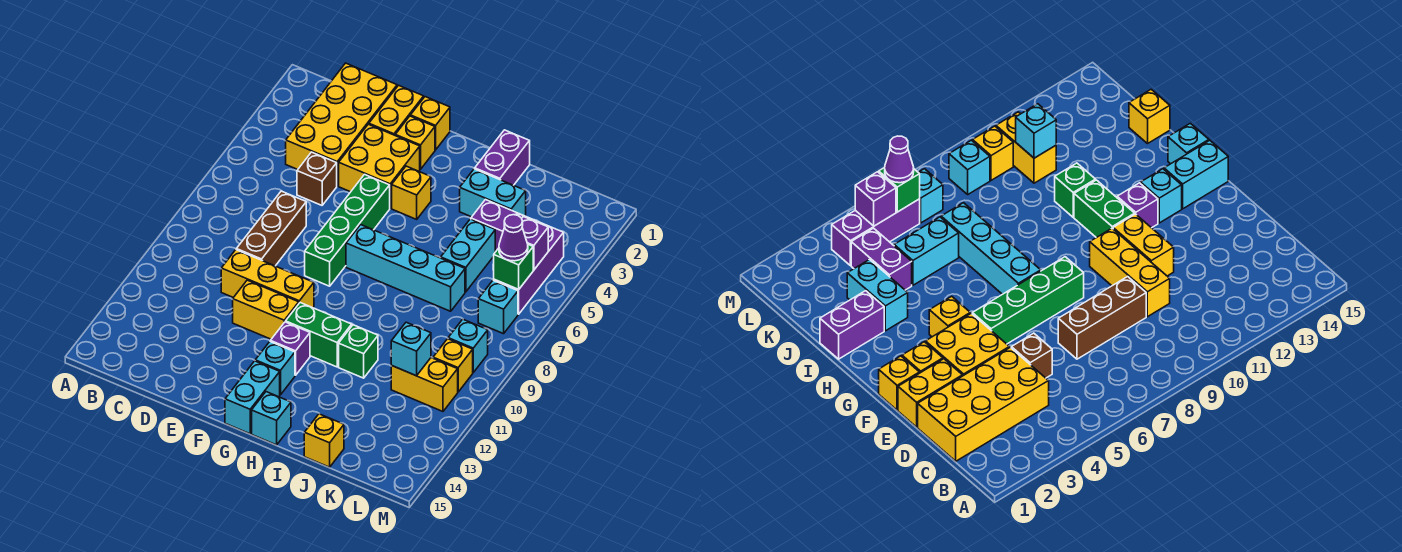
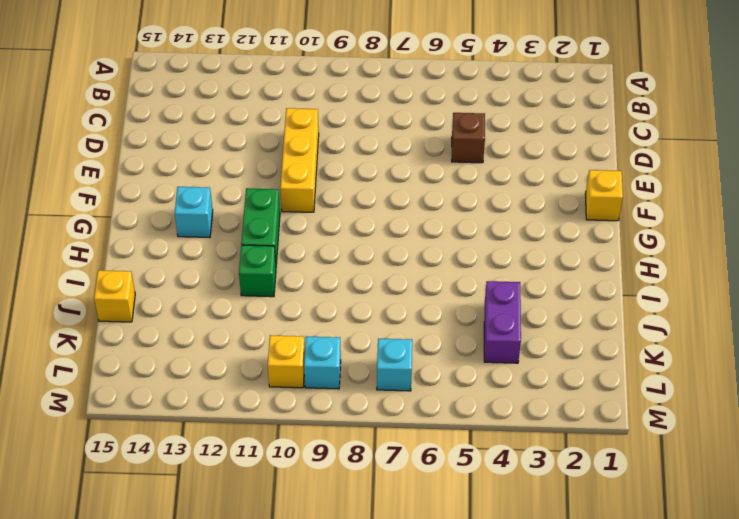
none -> yellow 2x4 brick [286,63,397,186]
none -> brown 1x3 brick [236,191,306,266]
none -> yellow 1x2 brick [369,85,424,135]
none -> yellow 2x2 brick [339,124,420,208]

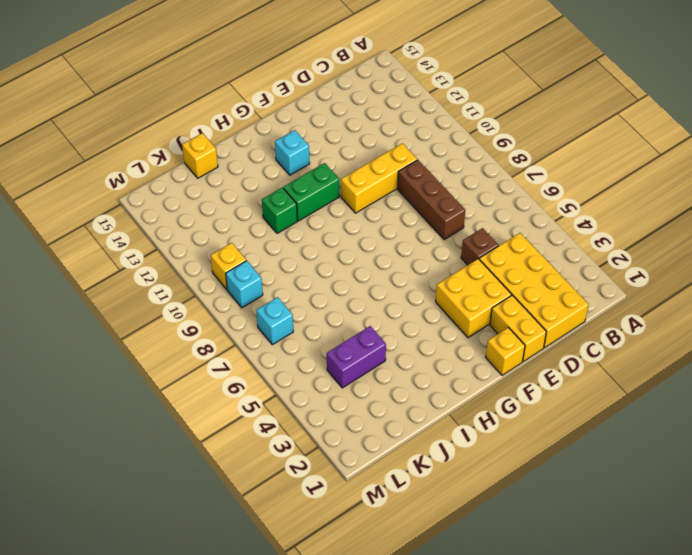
none -> yellow 1x2 brick [233,280,299,339]
none -> yellow 1x1 brick [395,116,435,169]
none -> green 1x4 brick [305,175,390,286]
none -> yellow 1x1 brick [392,166,431,219]

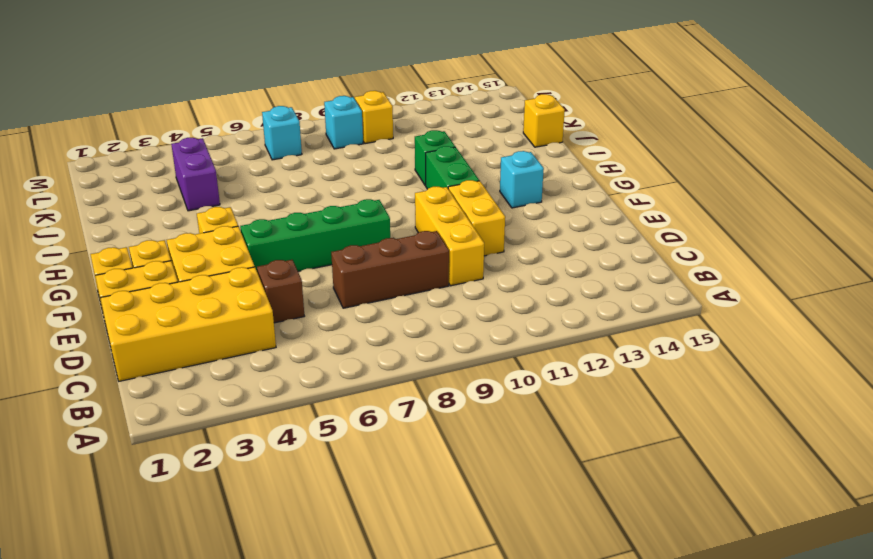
none -> cyan 1x4 brick [346,225,465,311]
none -> purple 1x1 brick [270,322,310,375]
none -> cyan 1x2 brick [225,361,280,434]
none -> cyan 1x1 brick [252,392,291,445]

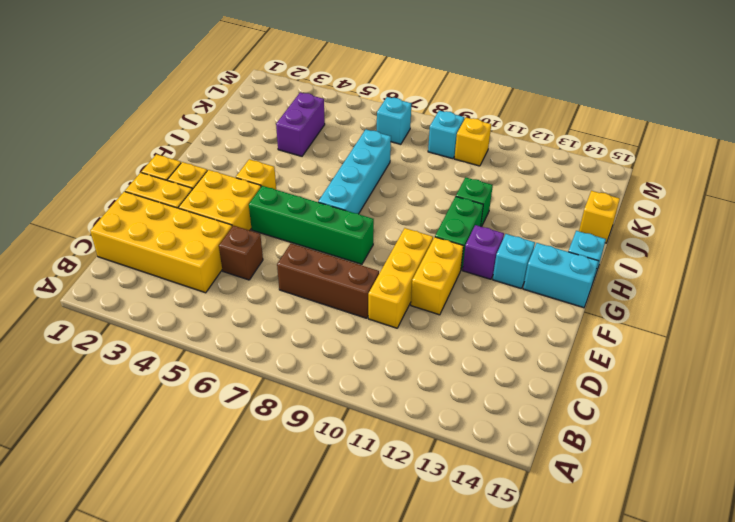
none -> purple 1x2 brick [475,130,530,185]
none -> cyan 1x2 brick [460,169,526,217]
none -> cyan 1x2 brick [441,219,495,292]
none -> yellow 1x2 brick [391,358,458,411]

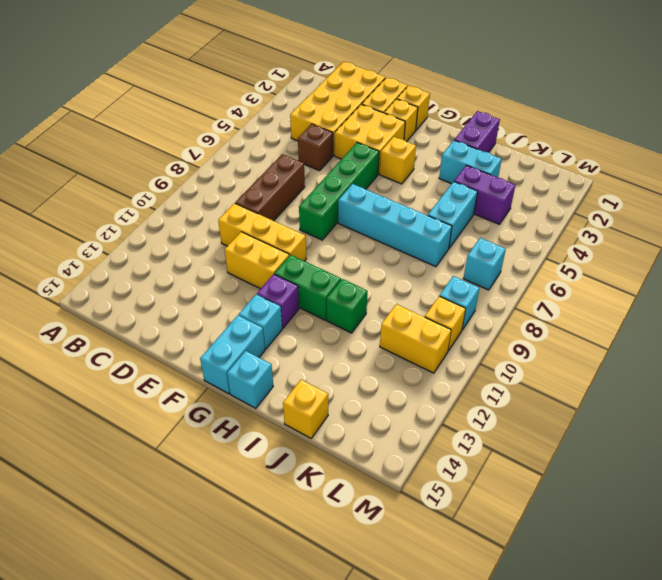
none -> purple 1x3 brick [494,222,564,314]
none -> cyan 1x1 brick [391,322,431,376]
none -> purple 1x1 brick [522,216,548,270]
none -> green 1x1 brick [494,245,533,289]

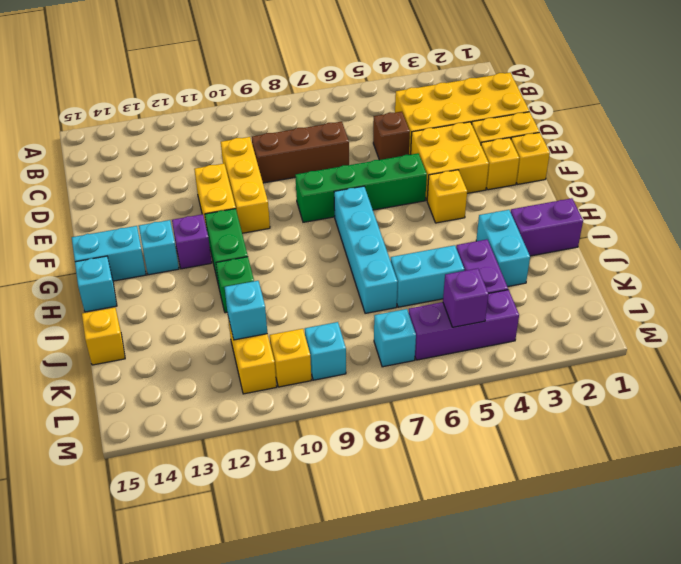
none -> green 1x1 brick [494,245,533,289]
none -> purple 1x1 cone [499,215,528,261]

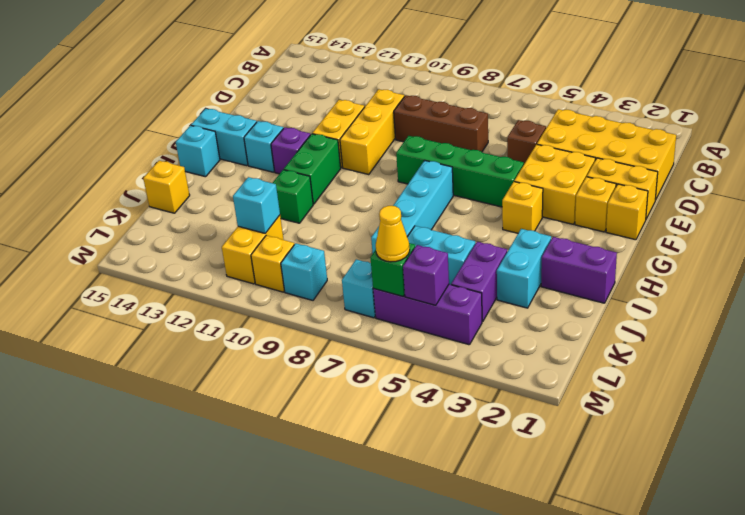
yellow 1x1 cone [376,206,410,262] -> purple 1x1 cone [499,215,528,261]

